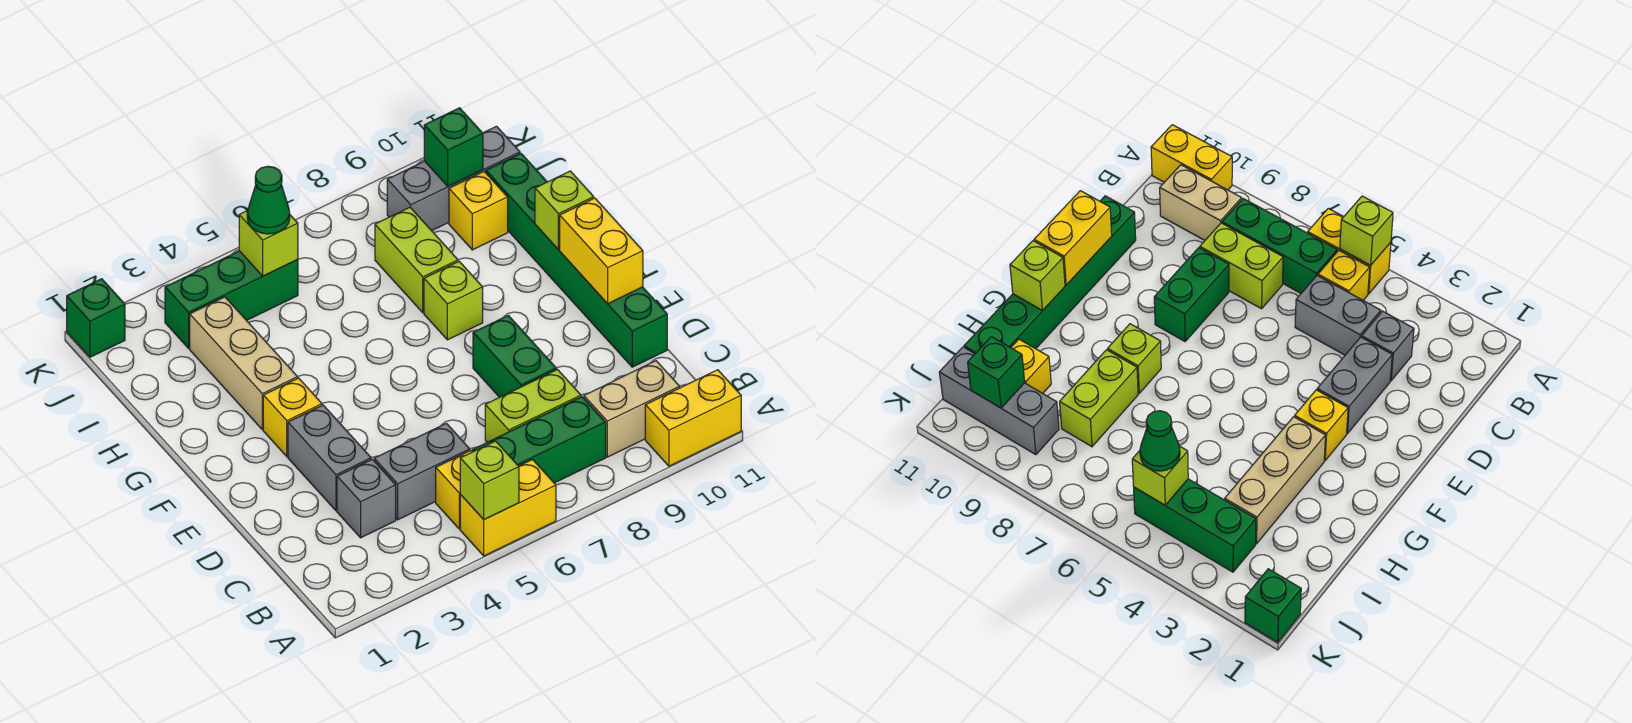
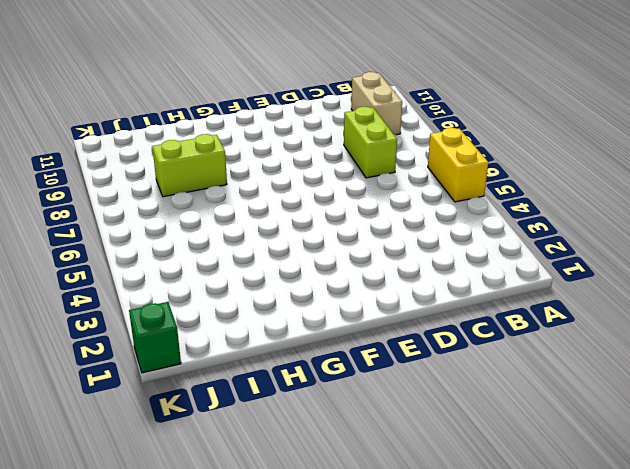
none -> yellow 1x2 brick [645,370,741,466]
none -> yellow 1x1 brick [436,451,472,529]
none -> green 1x3 brick [473,397,606,483]

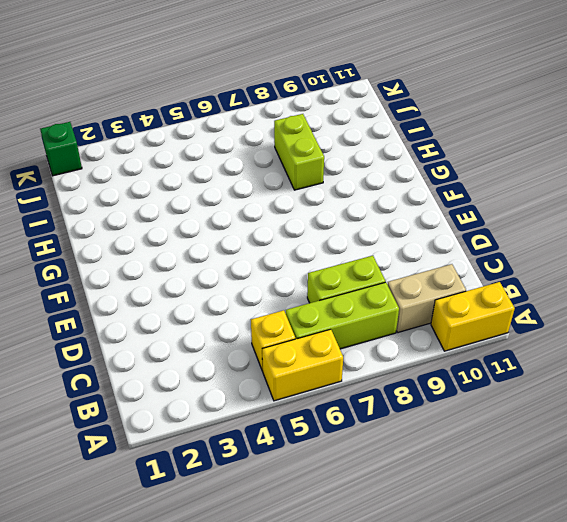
lime 1x3 brick [286,282,399,349] -> green 1x3 brick [473,397,606,483]
none -> grey 1x1 brick [337,459,396,538]
none -> grey 1x2 brick [374,423,470,520]
none -> grey 1x2 brick [288,405,371,511]

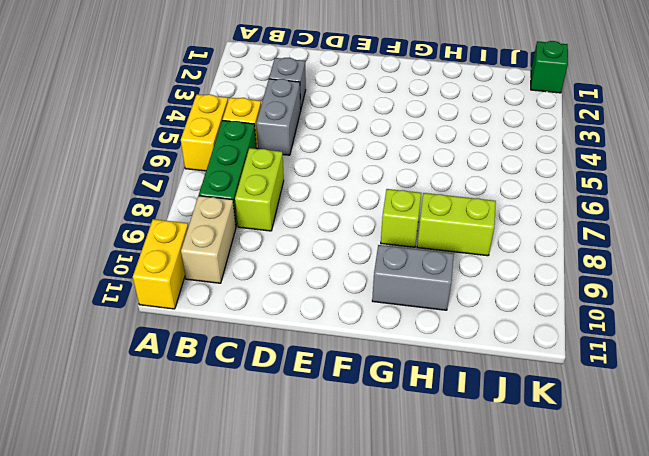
grey 1x2 brick [372,245,454,310] -> grey 1x2 brick moved to [288,405,371,511]
none -> green 1x2 brick [473,315,556,397]
none -> green 1x6 brick [486,154,667,367]
none -> yellow 1x1 brick [263,378,322,457]

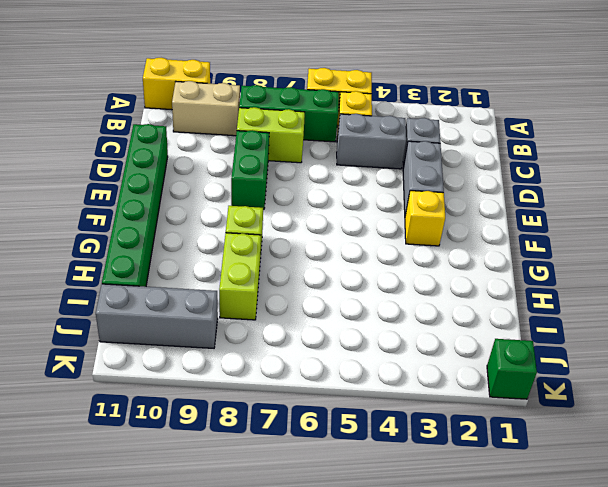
none -> tan 1x3 brick [190,297,298,430]
none -> yellow 1x1 brick [449,172,508,250]
none -> green 1x3 brick [165,251,298,348]

